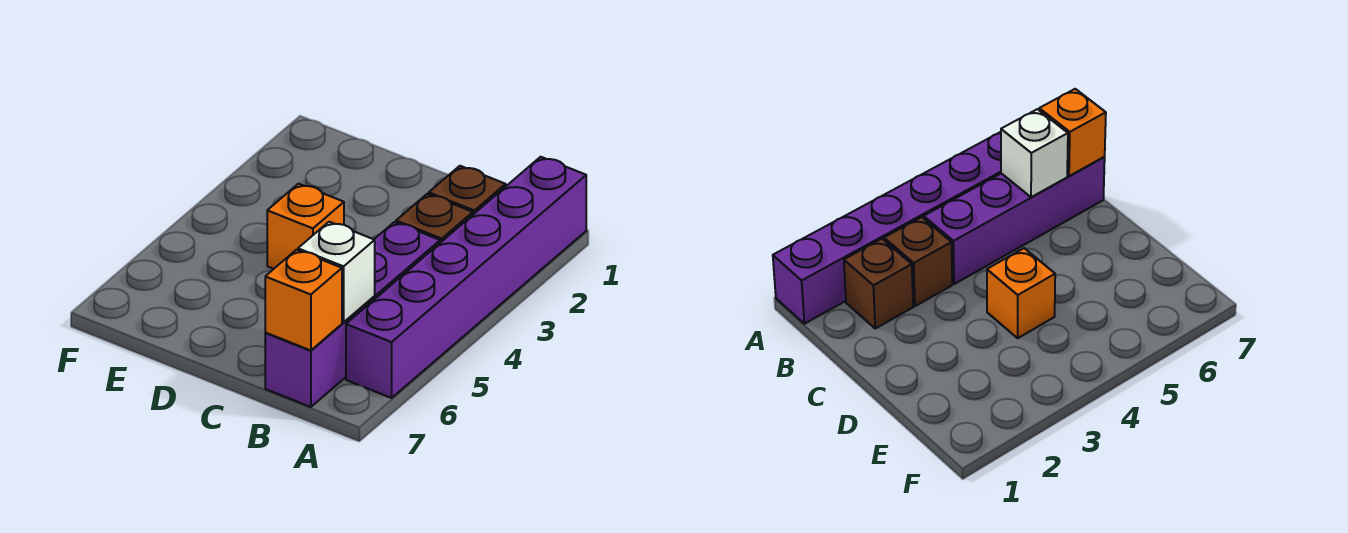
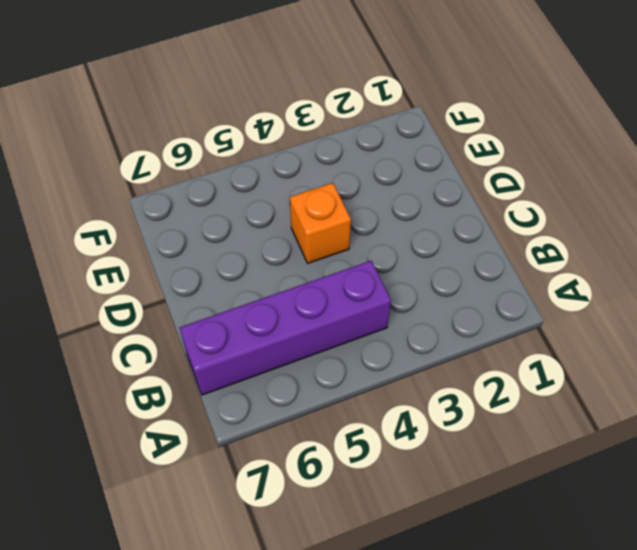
none -> purple 1x6 brick [346,157,586,398]
none -> brown 1x1 brick [429,166,506,214]

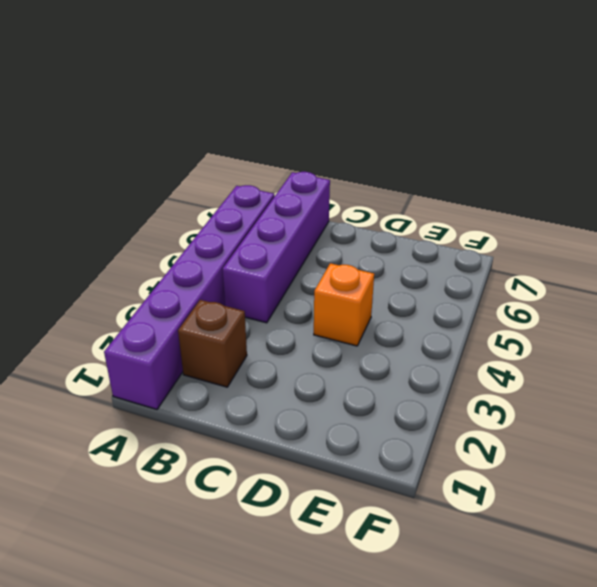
none -> brown 1x1 brick [396,194,473,243]
none -> white 1x1 brick [298,222,375,322]

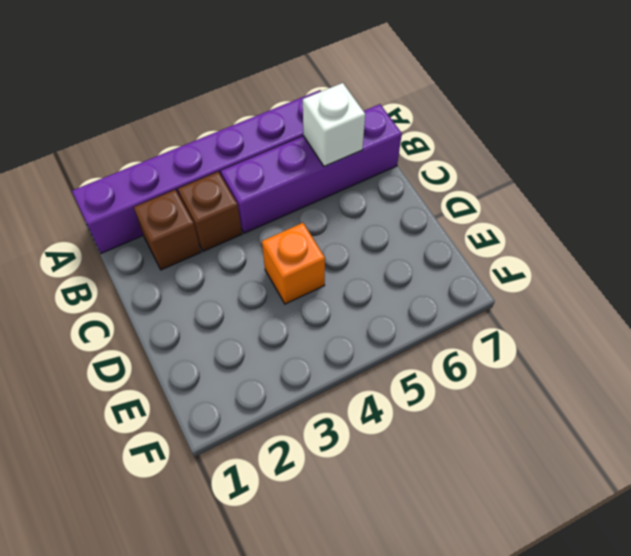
none -> orange 1x1 brick [265,250,342,350]

